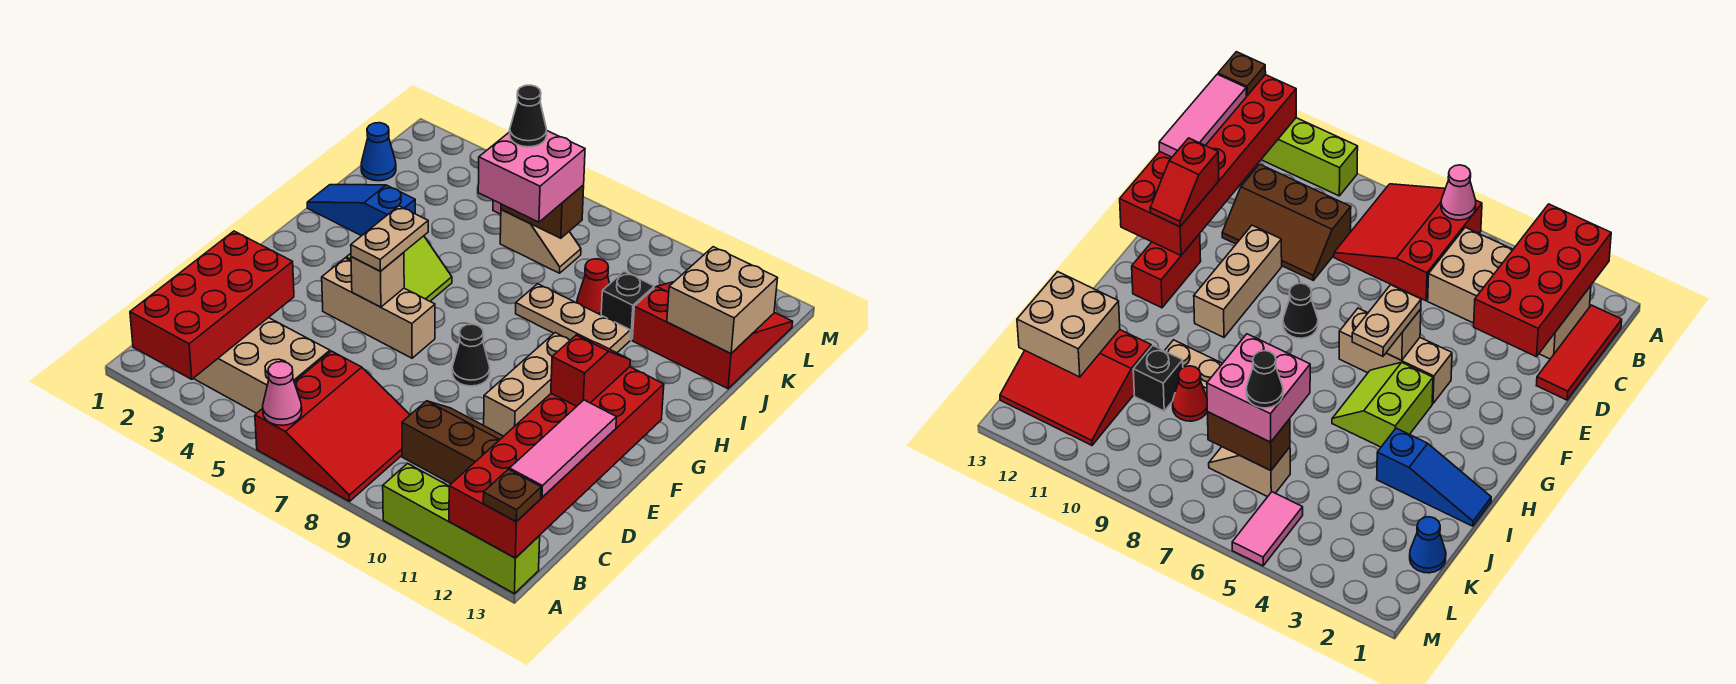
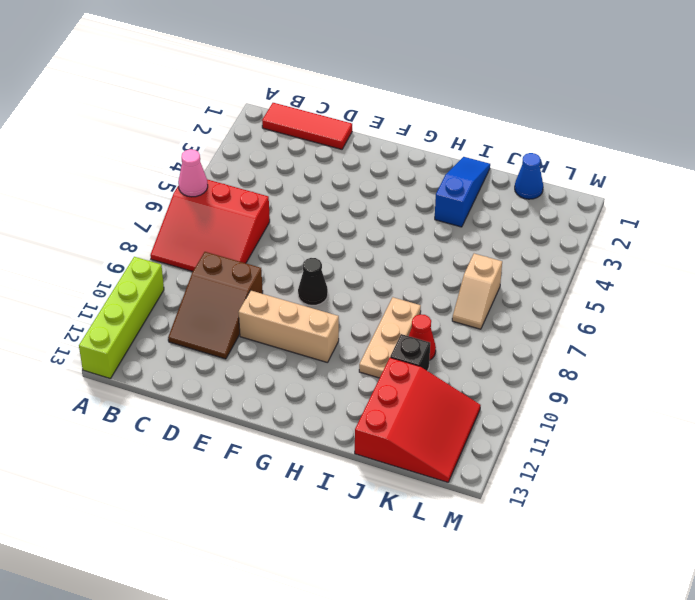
brown 2x3 slope [168,252,263,359] -> brown 2x3 slope turned to [402,401,503,484]
none -> tan 2x4 brick [193,318,330,413]
none -> tan 1x3 brick [322,258,435,358]
none -> red 1x2 brick [1132,234,1201,308]
none -> lime 2x2 slope [346,236,452,301]

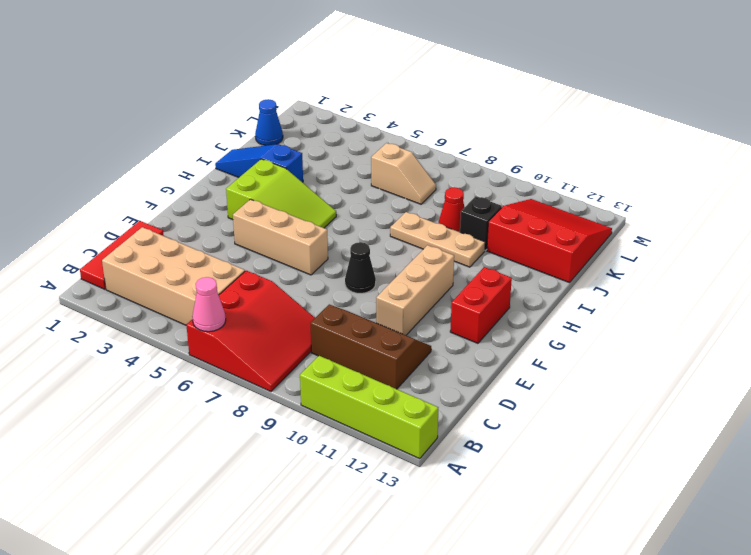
lime 2x3 slope [226,159,336,228] -> lime 2x2 slope [346,236,452,301]
none -> pink 1x2 tile [1232,492,1303,566]
none -> red 2x4 brick [130,231,294,379]
none -> red 2x6 brick [449,367,664,558]
none -> tan 1x1 brick [351,253,404,307]

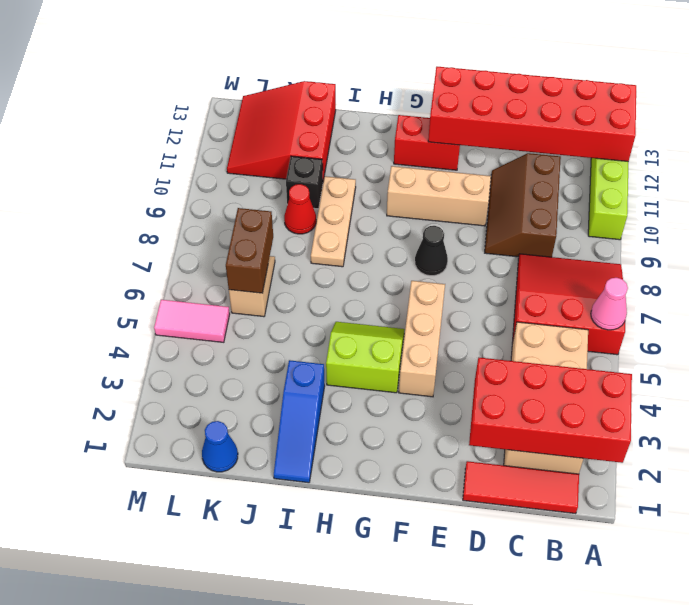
none -> tan 1x1 brick [351,253,404,307]
none -> tan 2x2 brick [667,247,778,353]
none -> brown 1x1 plate [483,469,541,522]
none -> pink 1x3 tile [510,400,616,497]

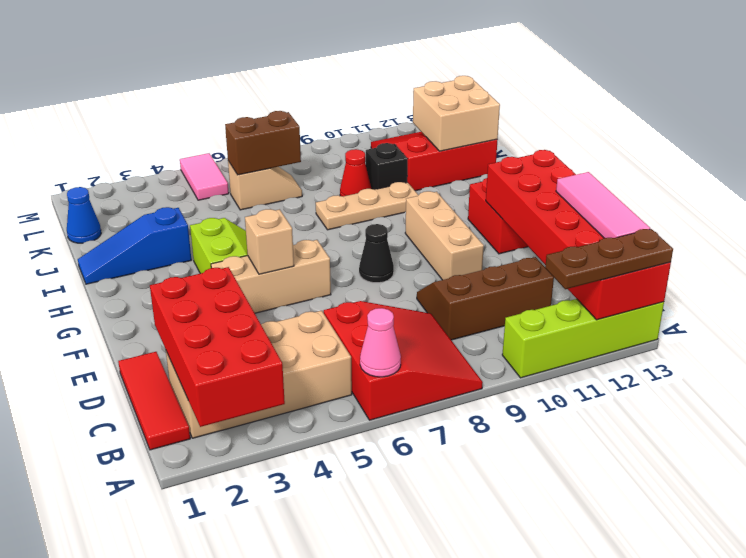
brown 1x3 plate [545,229,673,289] -> brown 1x1 plate [483,469,541,522]
none -> red 1x2 slope [551,335,630,406]
none -> tan 1x2 plate [351,206,428,271]
none -> pink 2x2 brick [478,131,585,222]
none -> black 1x1 cone [510,85,547,147]

